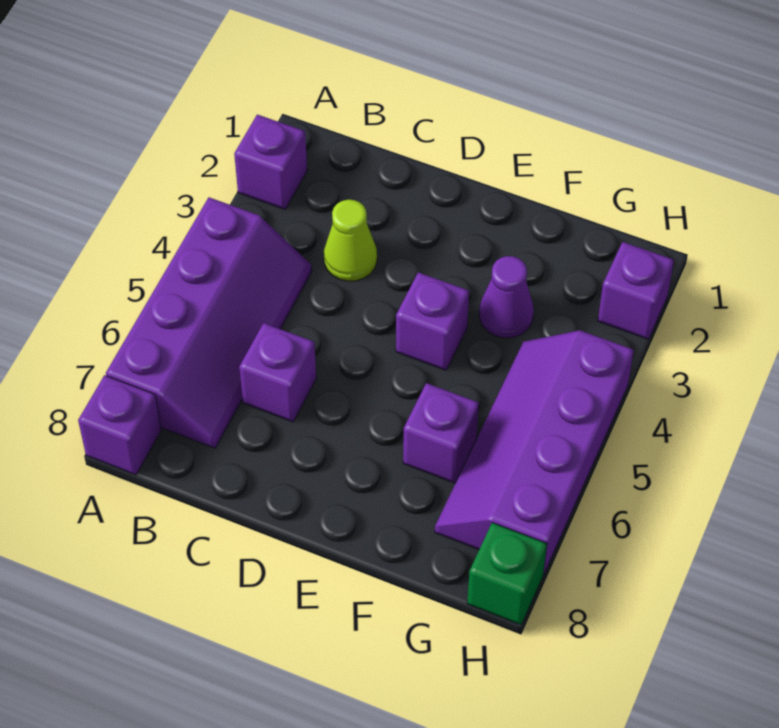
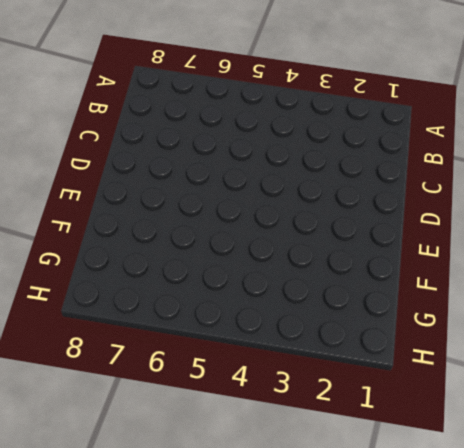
none -> purple 1x1 brick [234,115,307,209]
none -> purple 2x4 slope [106,197,312,448]

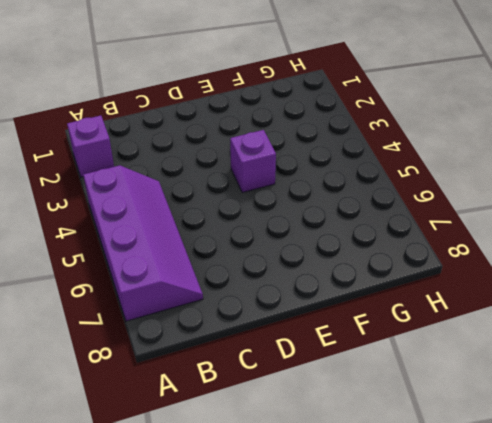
none -> purple 1x1 brick [78,375,161,475]
none -> lime 1x1 cone [324,200,377,281]

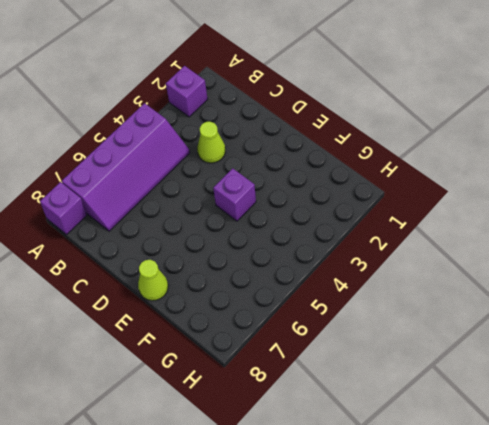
lime 1x1 cone [138,260,168,301] -> none
none -> purple 1x1 brick [239,323,316,422]
none -> purple 1x1 cone [479,256,534,338]

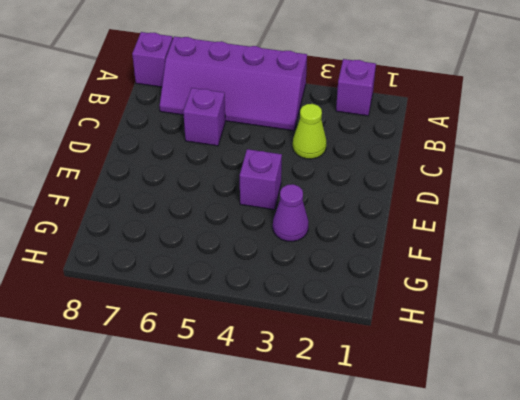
none -> purple 1x1 brick [403,383,479,483]
none -> purple 2x4 slope [435,330,634,574]

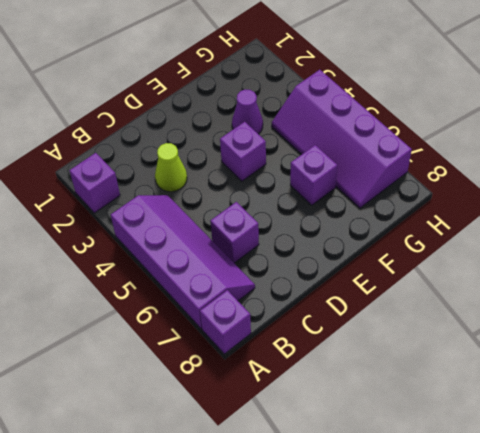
none -> purple 1x1 brick [598,242,674,339]
none -> green 1x1 brick [467,523,547,625]

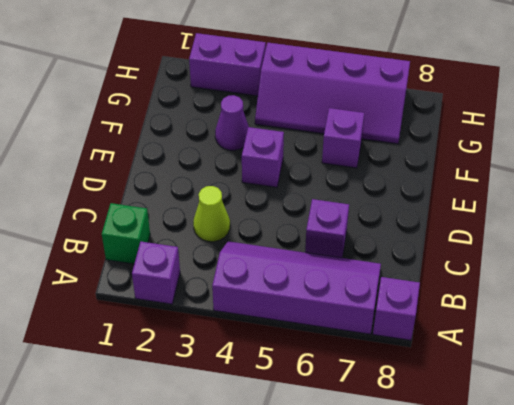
green 1x1 brick [102,203,150,264] -> green 1x1 brick moved to [467,523,547,625]
purple 1x2 brick [189,33,266,96] -> purple 1x1 brick [598,242,674,339]

